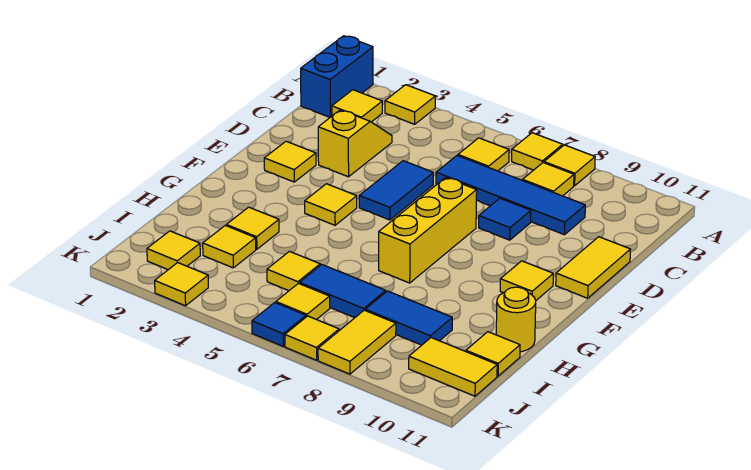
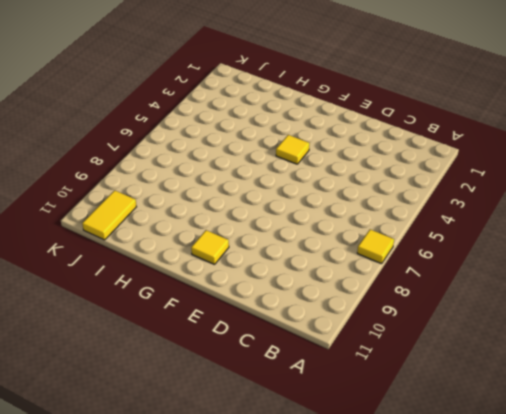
none -> blue 1x2 brick [301,36,373,117]
none -> yellow 1x1 tile [385,85,435,124]
none -> yellow 1x1 tile [544,145,595,186]
none -> yellow 1x1 tile [332,90,382,122]

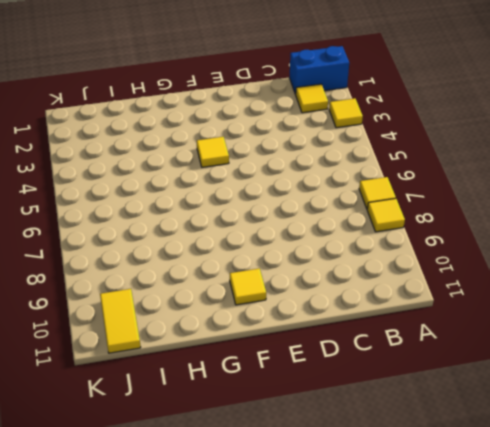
none -> yellow 1x1 tile [458,138,509,171]
none -> yellow 1x1 tile [523,163,574,196]
none -> yellow 1x2 slope [318,110,392,177]
none -> blue 1x4 tile [436,156,585,235]

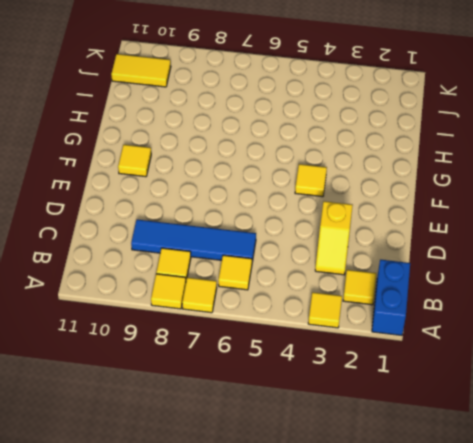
none -> blue 1x2 tile [359,161,433,220]
none -> blue 1x1 tile [479,198,531,240]
none -> yellow 1x2 tile [556,237,631,298]
none -> yellow 1x1 tile [264,141,316,182]

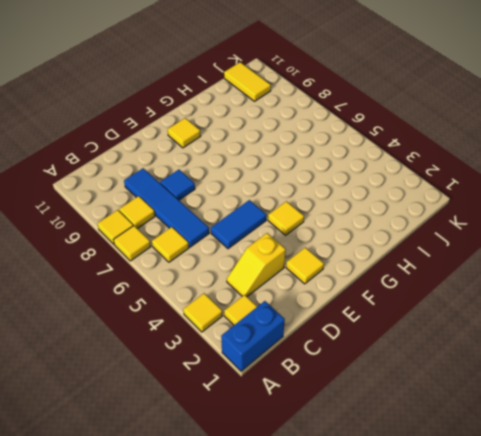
none -> yellow 1x2 tile [556,237,631,298]
none -> yellow 1x3 brick [379,178,477,283]
none -> yellow 1x1 tile [226,207,279,249]
none -> yellow 1x1 round brick [496,287,536,352]

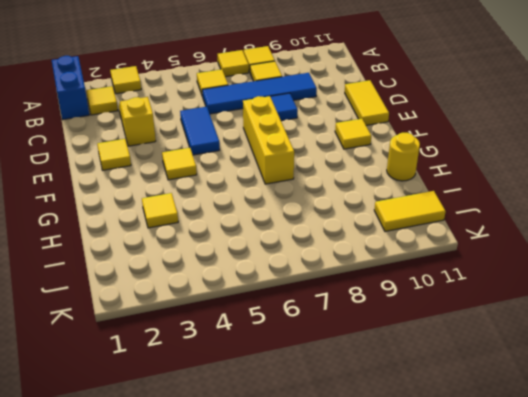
none -> yellow 1x1 tile [203,225,256,268]
none -> yellow 1x1 tile [267,251,320,291]
none -> blue 1x2 tile [300,265,386,318]
none -> blue 1x2 tile [365,291,452,345]

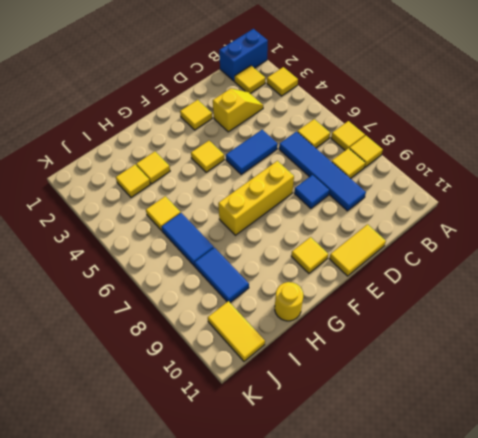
none -> yellow 1x1 tile [466,332,520,376]
none -> yellow 1x1 tile [147,231,200,270]
none -> yellow 1x1 tile [276,283,330,320]
none -> yellow 1x2 tile [318,310,396,374]

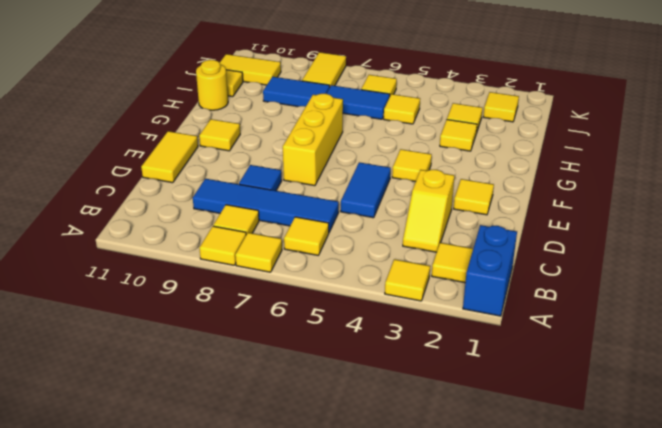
none -> yellow 1x1 tile [155,263,208,306]
none -> blue 1x1 tile [252,303,306,346]
none -> yellow 1x1 tile [285,316,339,360]

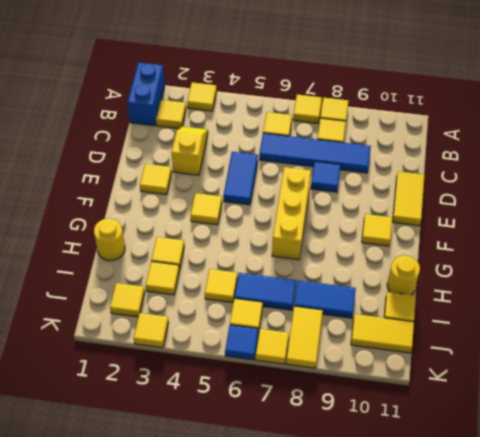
yellow 1x1 round brick [94,218,125,261] -> none

